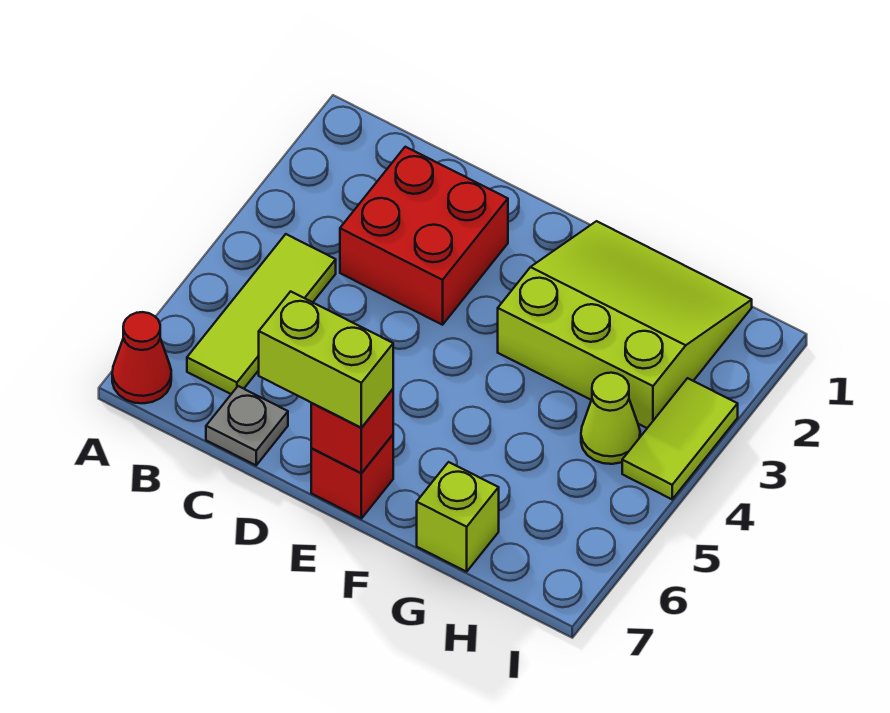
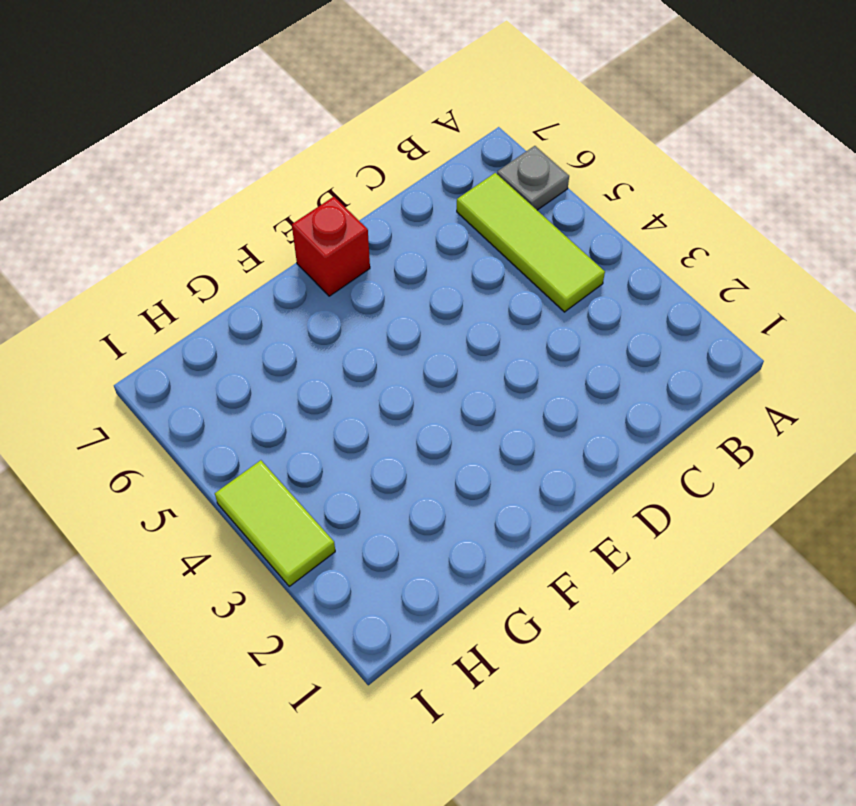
grey 1x1 plate [497,146,569,210] -> grey 1x1 plate moved to [206,386,288,465]
none -> red 1x1 cone [112,312,171,403]
none -> red 2x2 brick [340,147,508,325]

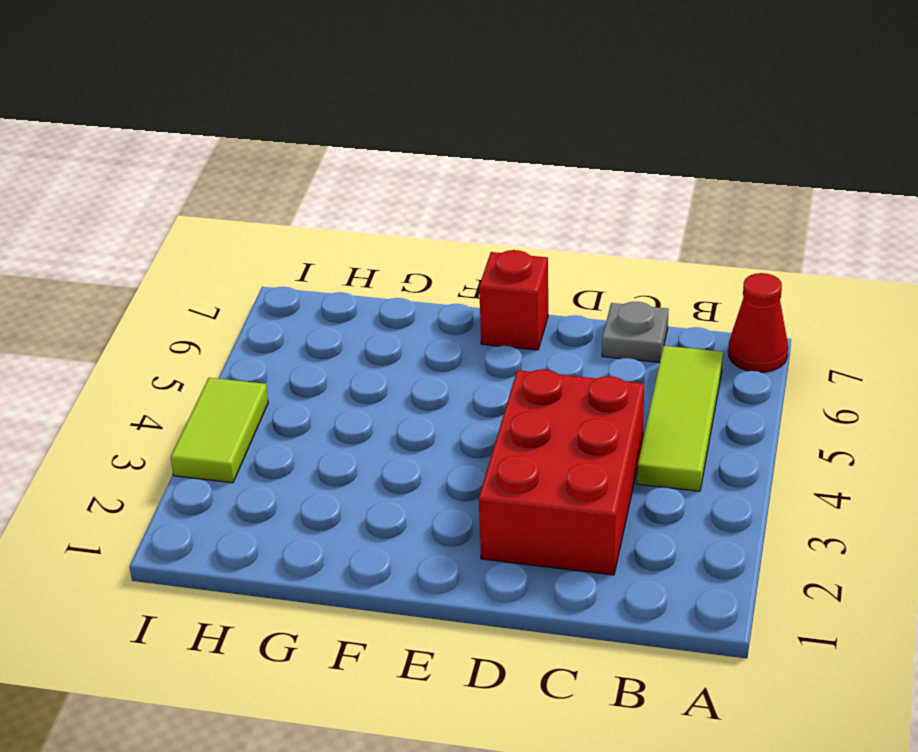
red 2x3 brick [479,369,644,575] -> red 2x2 brick [340,147,508,325]
none -> lime 3x3 slope [498,221,752,428]
none -> lime 1x1 brick [417,462,499,572]

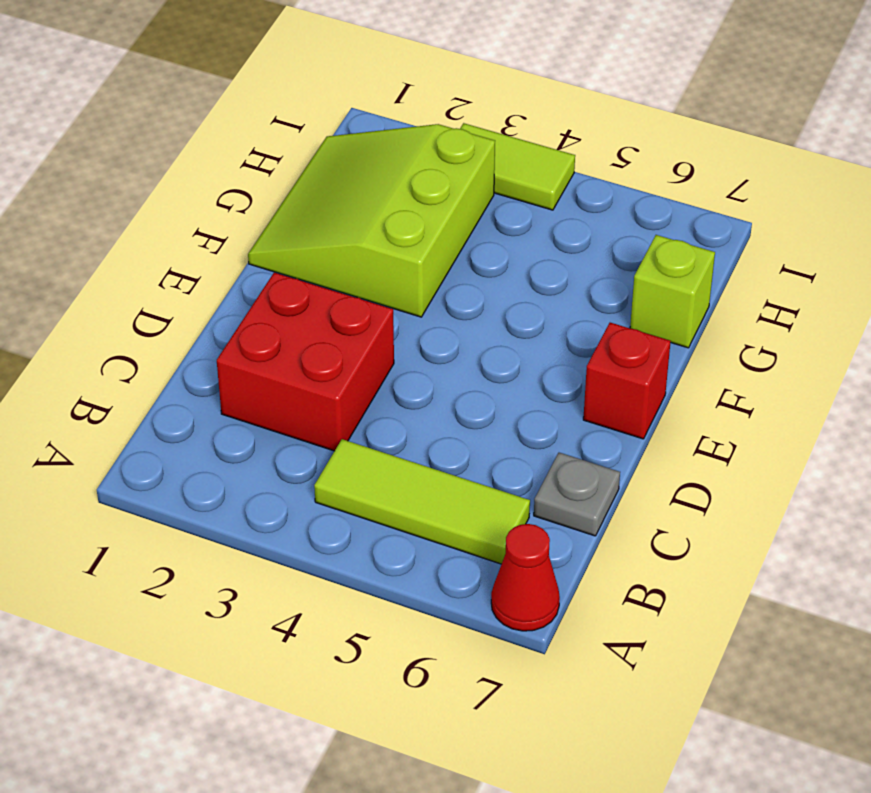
none -> lime 1x1 cone [581,373,640,464]
none -> red 1x1 brick [311,389,393,473]

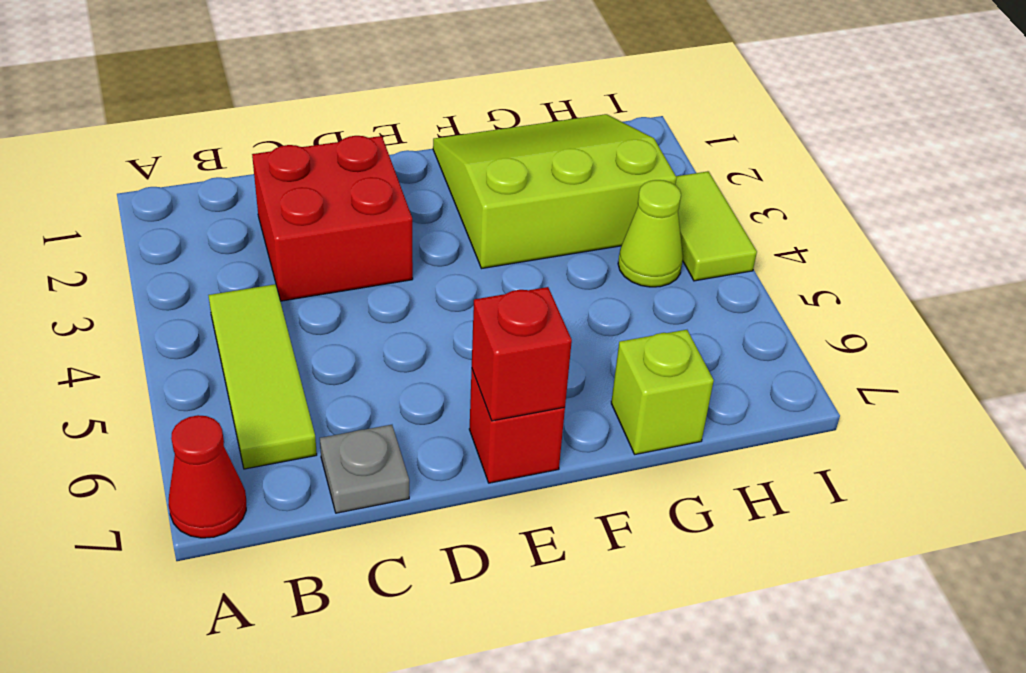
none -> lime 1x2 brick [259,291,393,428]

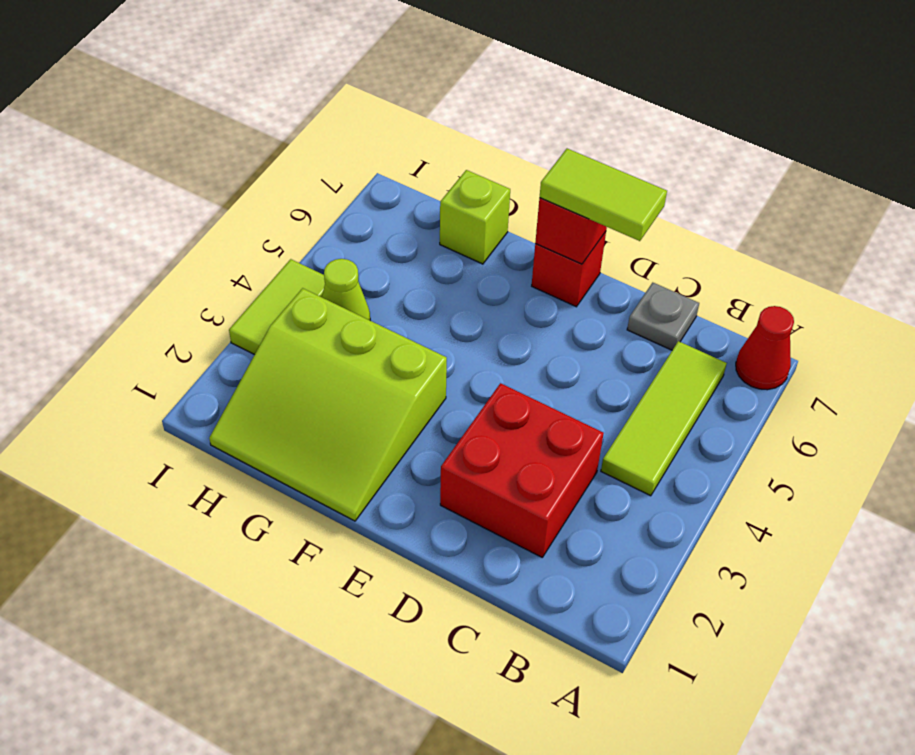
lime 1x2 tile [540,149,667,241] -> lime 1x2 brick [259,291,393,428]

